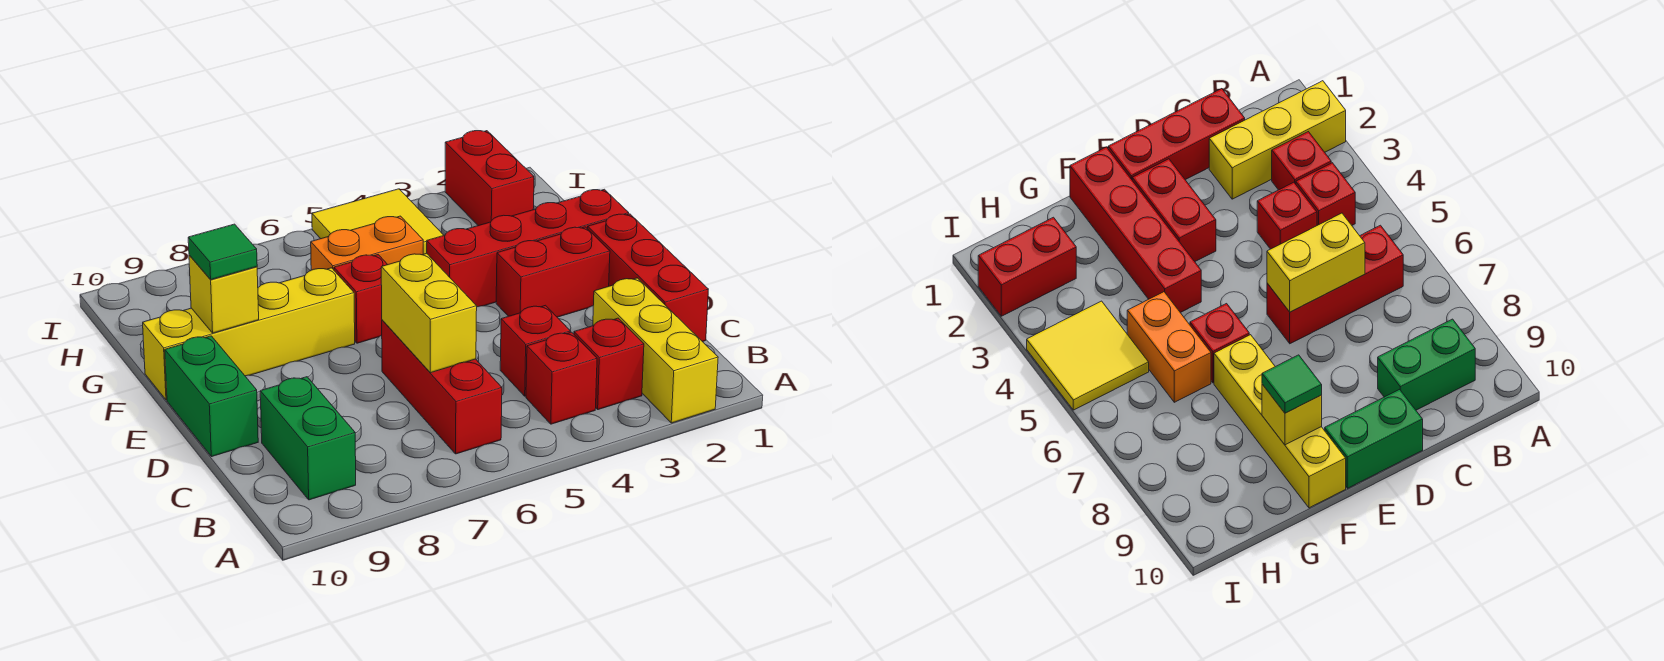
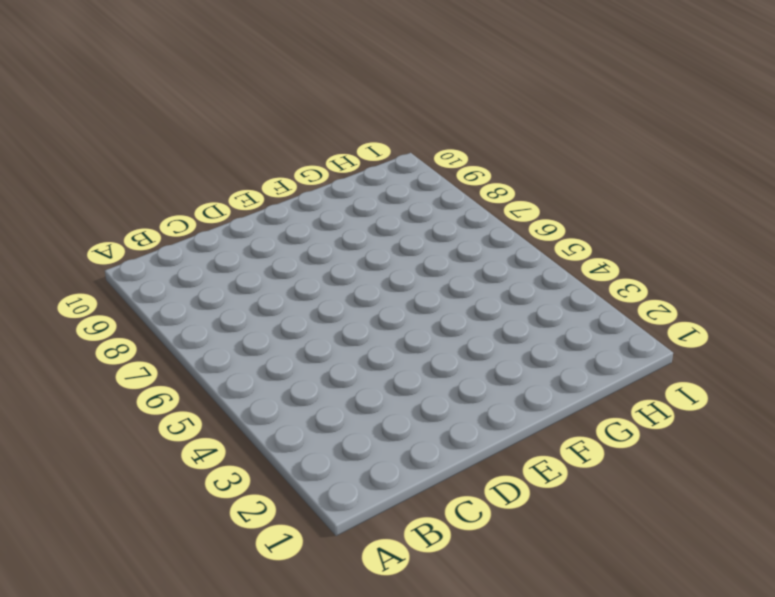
none -> yellow 1x3 brick [593,278,718,423]
none -> red 1x1 brick [574,318,644,410]
none -> red 1x1 brick [526,332,597,424]

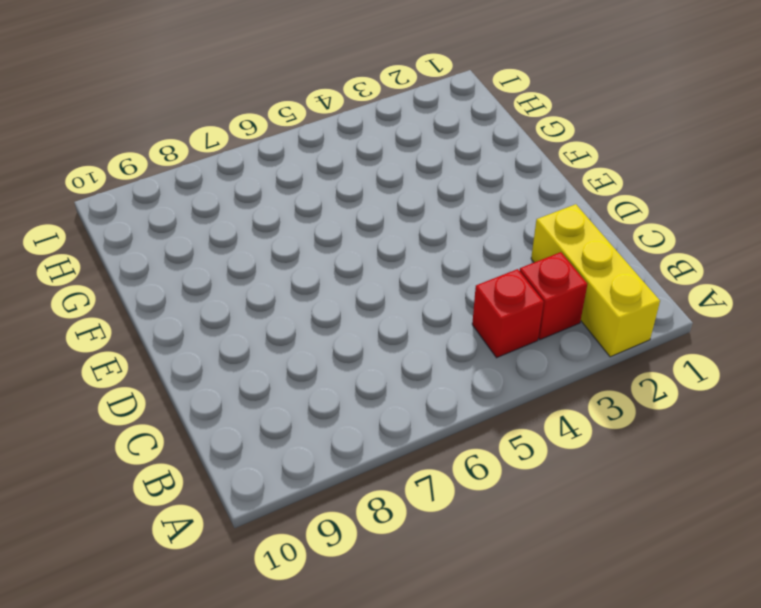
none -> red 1x3 brick [382,320,502,454]
none -> green 1x2 brick [260,377,356,500]
none -> red 1x3 brick [587,214,708,342]

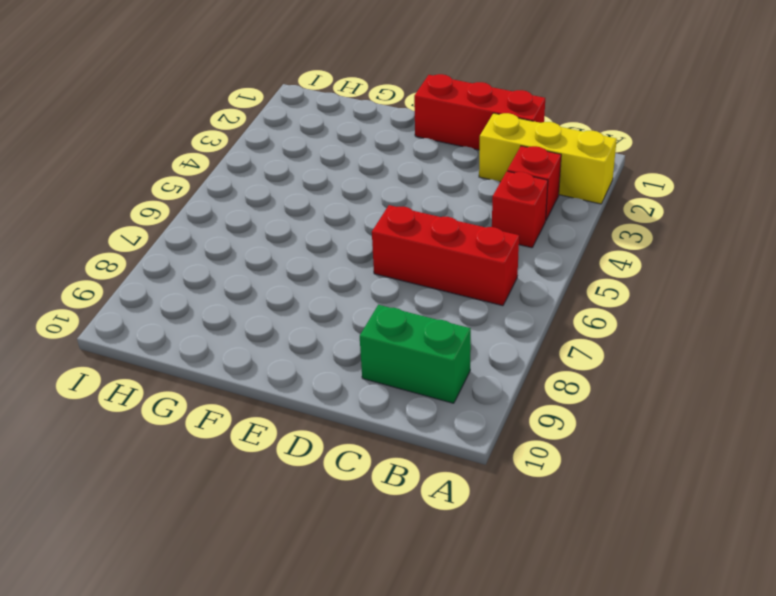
none -> red 1x1 brick [500,305,570,396]
none -> green 1x2 brick [165,336,258,457]
none -> red 1x2 brick [496,227,610,317]

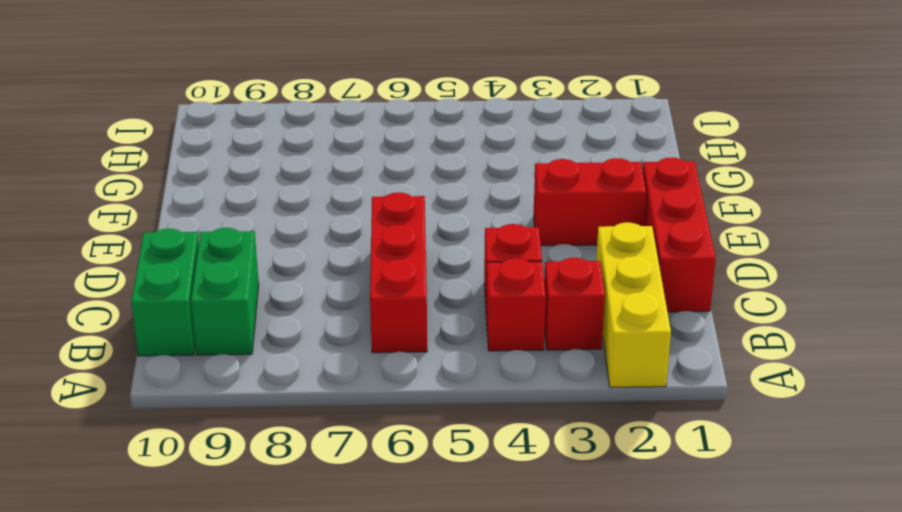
green 1x2 brick [131,228,199,356] -> green 1x2 brick moved to [165,336,258,457]
none -> red 1x4 brick [427,189,629,307]
none -> red 1x1 brick [334,255,388,343]
none -> yellow 1x4 brick [143,268,355,400]

